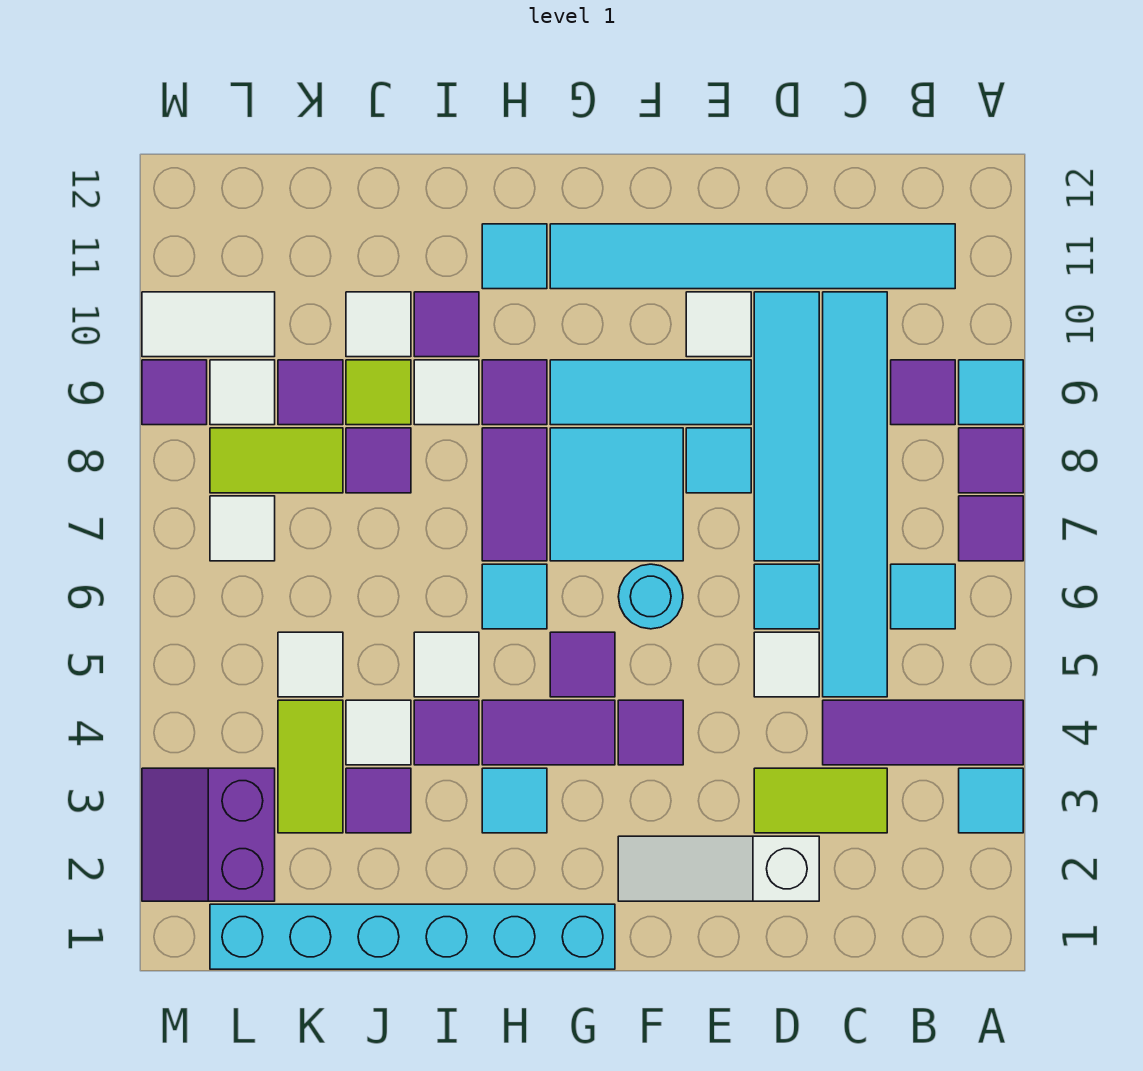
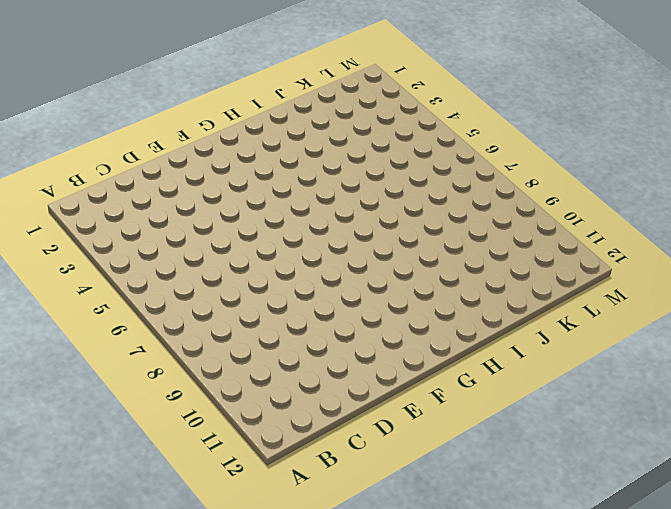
none -> cyan 1x1 tile [959,768,1023,833]
none -> purple 1x3 tile [823,700,1023,765]
none -> purple 1x1 tile [959,496,1023,561]
none -> purple 1x1 tile [959,428,1023,493]

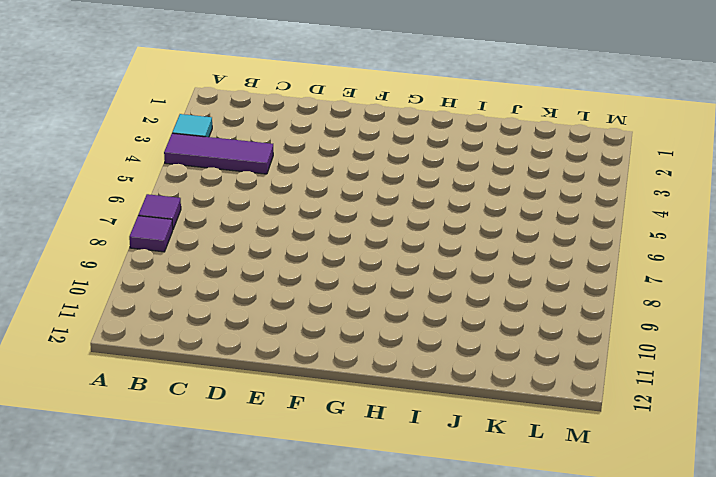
none -> cyan 1x1 tile [959,360,1023,425]
none -> cyan 1x1 tile [891,564,955,629]
none -> purple 1x1 tile [891,360,955,425]
none -> cyan 1x6 tile [550,224,955,289]

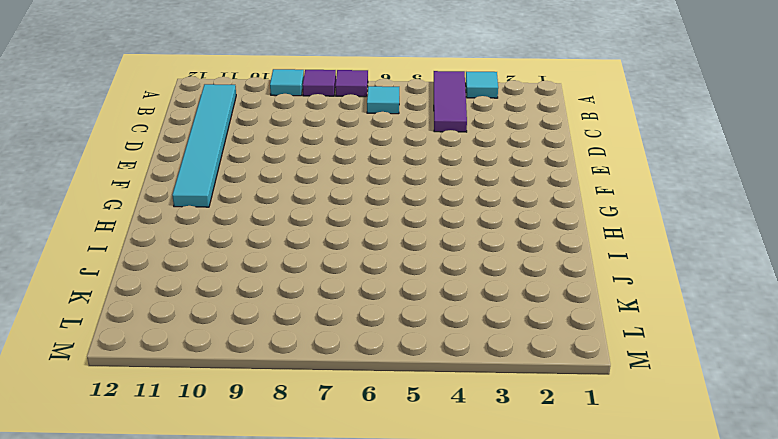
none -> purple 1x1 tile [891,360,955,425]
none -> lime 1x2 tile [754,768,887,833]
none -> cyan 1x6 tile [823,292,887,697]
none -> white 1x3 slope [618,836,819,901]

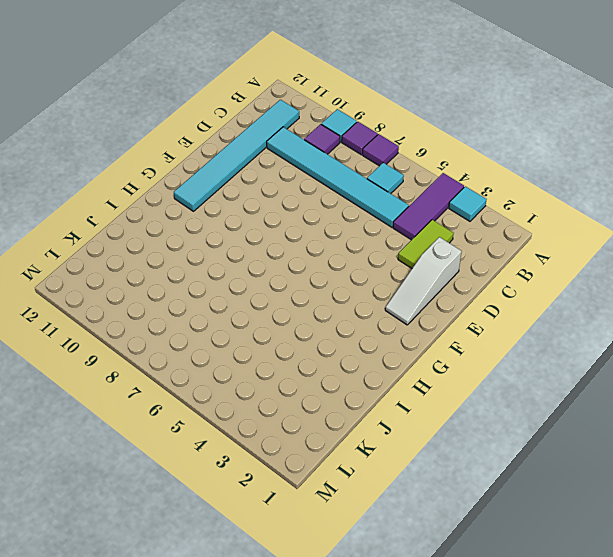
none -> white 1x1 tile [754,632,819,697]
none -> cyan 1x1 tile [754,564,819,629]
none -> cyan 1x4 tile [754,292,819,561]
none -> cyan 1x1 tile [686,428,751,493]

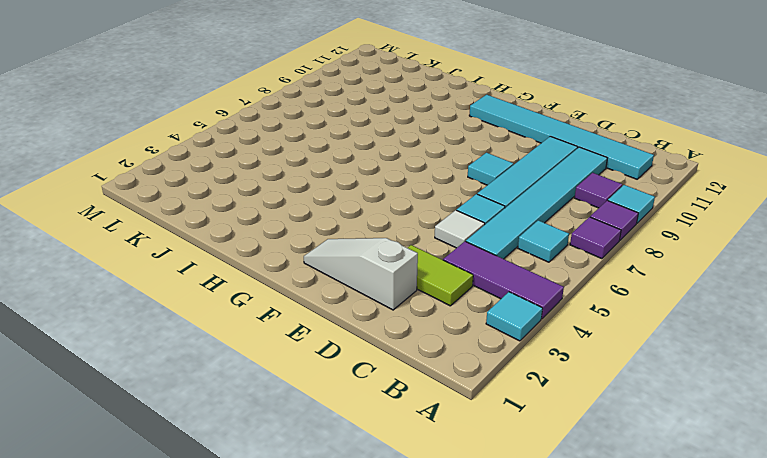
none -> cyan 1x3 tile [550,360,751,425]
none -> white 1x1 tile [686,292,751,357]
none -> purple 1x1 tile [618,700,683,765]
none -> cyan 1x1 round brick [618,564,683,629]

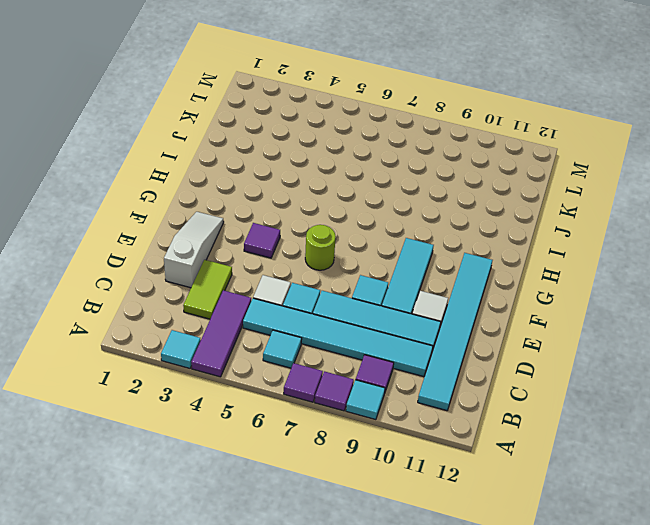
lime 1x1 round brick [305,225,336,270] -> cyan 1x1 round brick [618,564,683,629]
none -> cyan 2x2 tile [550,428,683,561]
none -> cyan 1x6 brick [210,904,615,969]
none -> purple 1x2 tile [482,700,615,765]
none -> purple 1x1 tile [550,632,615,697]

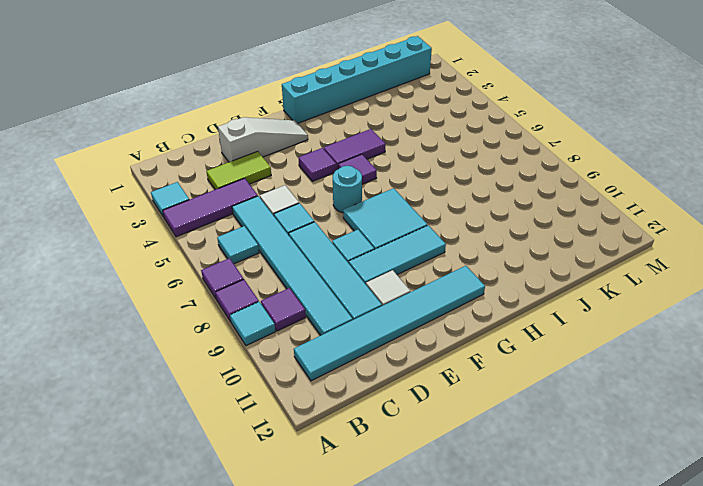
none -> cyan 1x1 tile [482,768,547,833]
none -> cyan 1x1 tile [482,564,547,629]
none -> purple 1x2 tile [482,428,547,561]
none -> purple 1x1 tile [482,360,547,425]

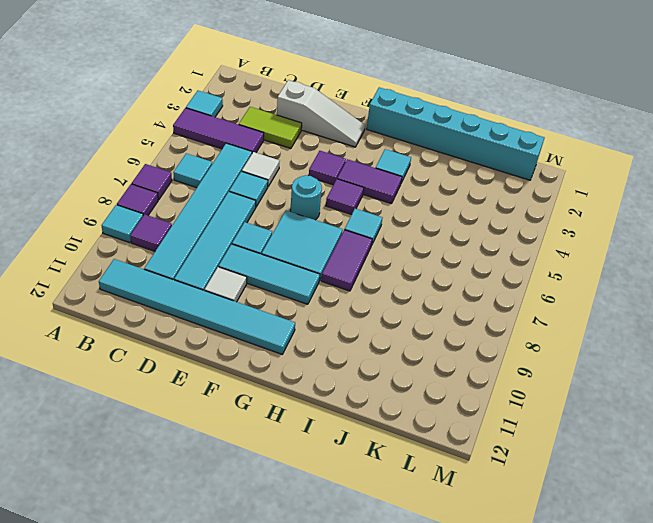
none -> purple 1x1 tile [482,360,547,425]
none -> cyan 1x1 tile [482,224,547,289]
none -> purple 1x1 tile [414,700,479,765]
none -> white 1x1 tile [414,632,479,697]

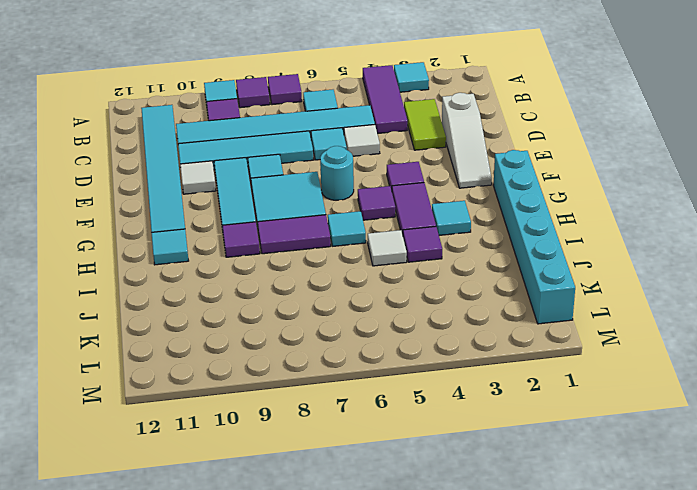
none -> white 1x1 tile [414,360,479,425]
none -> purple 1x1 tile [414,292,479,357]
none -> purple 1x1 tile [346,768,411,833]
none -> white 1x1 tile [346,700,411,765]

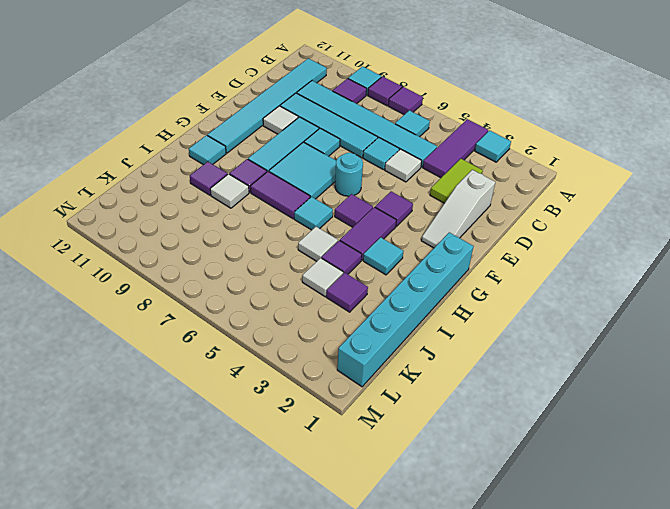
none -> purple 1x1 tile [346,428,411,493]
none -> lime 1x1 tile [346,360,411,425]
none -> white 1x1 tile [346,292,411,357]
none -> lime 1x2 tile [278,700,343,833]

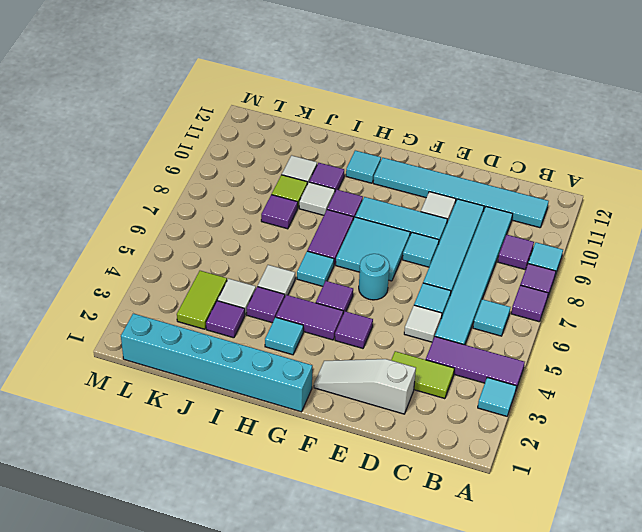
none -> white 1x1 tile [278,632,343,697]
none -> lime 1x2 tile [210,428,343,493]
none -> purple 1x1 tile [278,360,343,425]
none -> purple 2x2 slope [142,768,275,901]

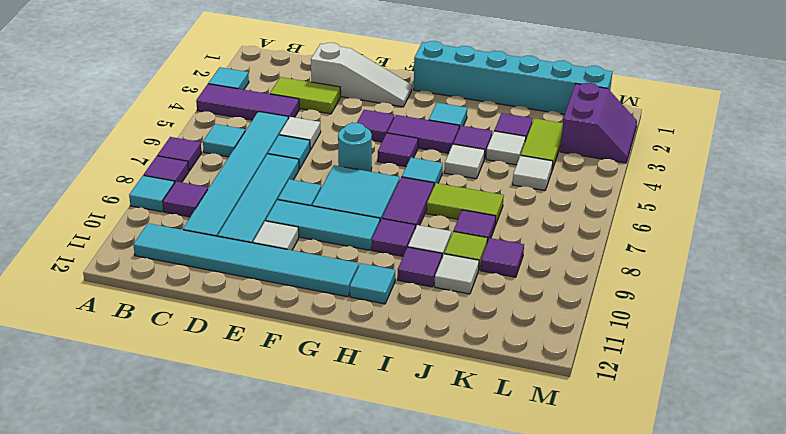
lime 1x2 tile [427,183,504,225] -> lime 1x2 tile moved to [210,428,343,493]
none -> white 1x1 tile [210,496,275,561]
none -> white 1x1 tile [210,360,275,425]
none -> white 1x2 tile [142,292,275,357]
none -> purple 1x1 tile [142,360,207,425]

